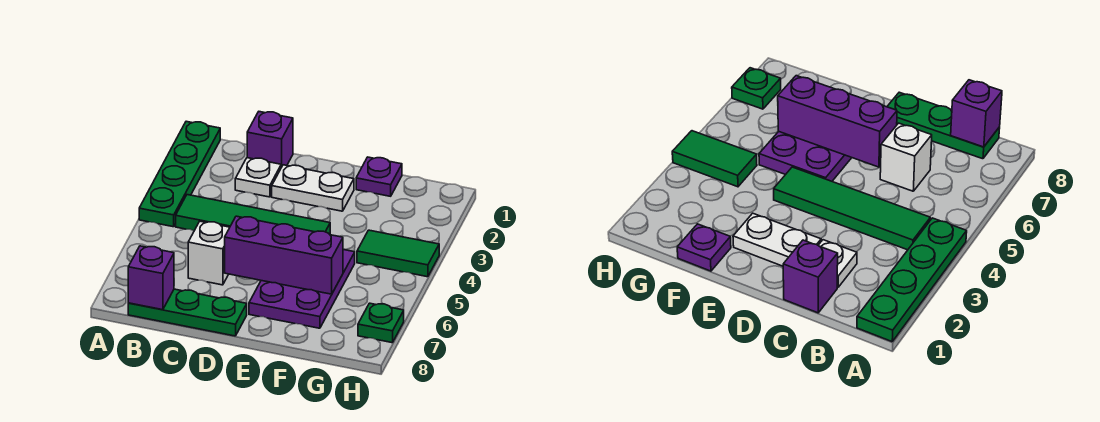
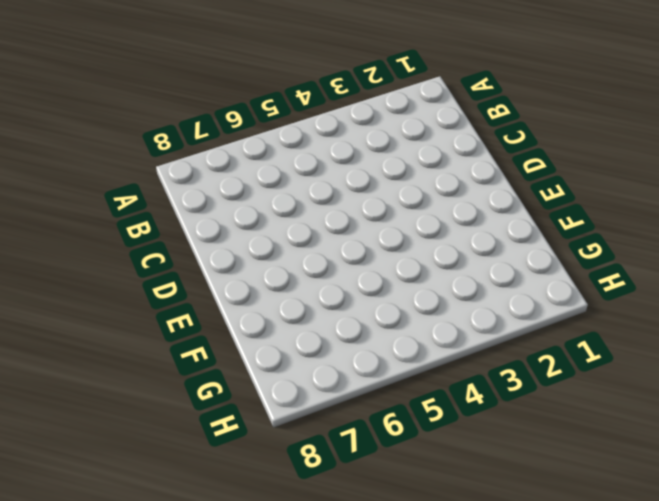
none -> green 1x4 plate [139,121,220,227]
none -> green 1x4 tile [176,195,330,234]
none -> green 1x3 plate [128,289,247,336]

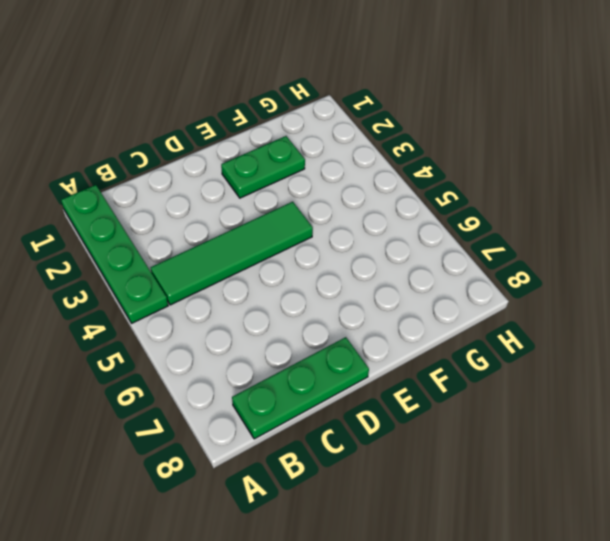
green 1x2 plate [221,136,305,198] -> white 1x2 plate [272,165,354,211]
none -> purple 1x1 brick [247,112,293,167]
none -> white 1x1 plate [235,158,281,197]
none -> white 1x1 brick [188,221,230,285]

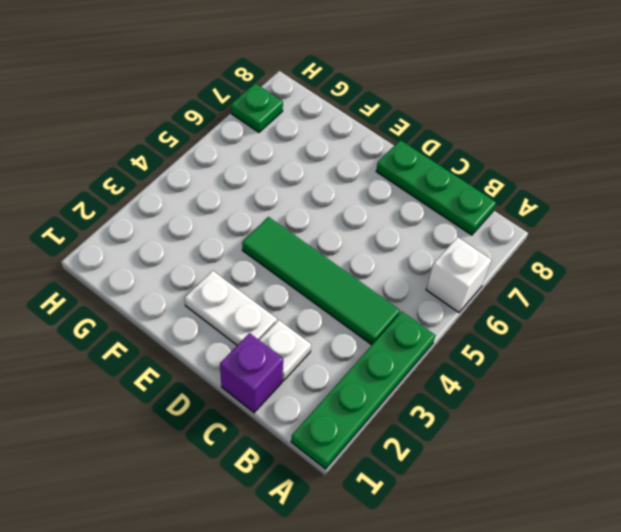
white 1x1 brick [426,237,491,313] -> white 1x1 brick moved to [188,221,230,285]
none -> purple 2x3 plate [249,249,355,328]
none -> purple 1x1 plate [356,157,402,196]
none -> green 1x2 tile [357,230,439,277]

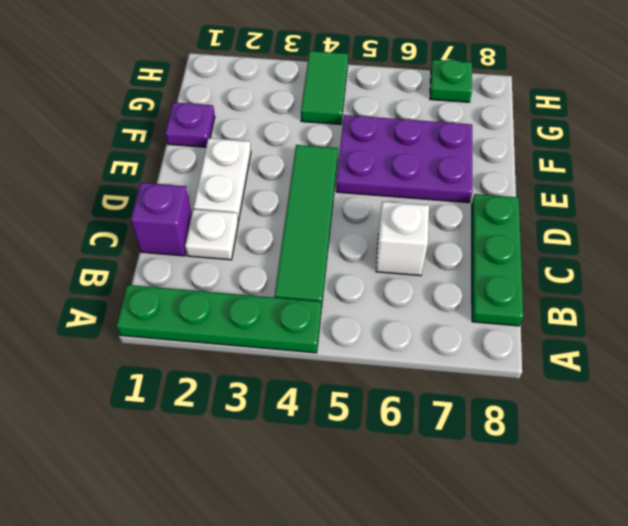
none -> purple 1x1 brick [128,246,174,310]
none -> purple 1x3 brick [225,216,343,294]

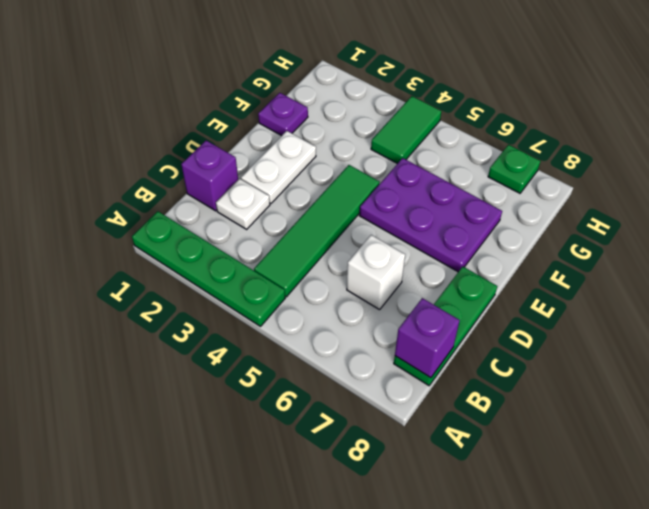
none -> purple 1x3 brick [225,216,343,294]

